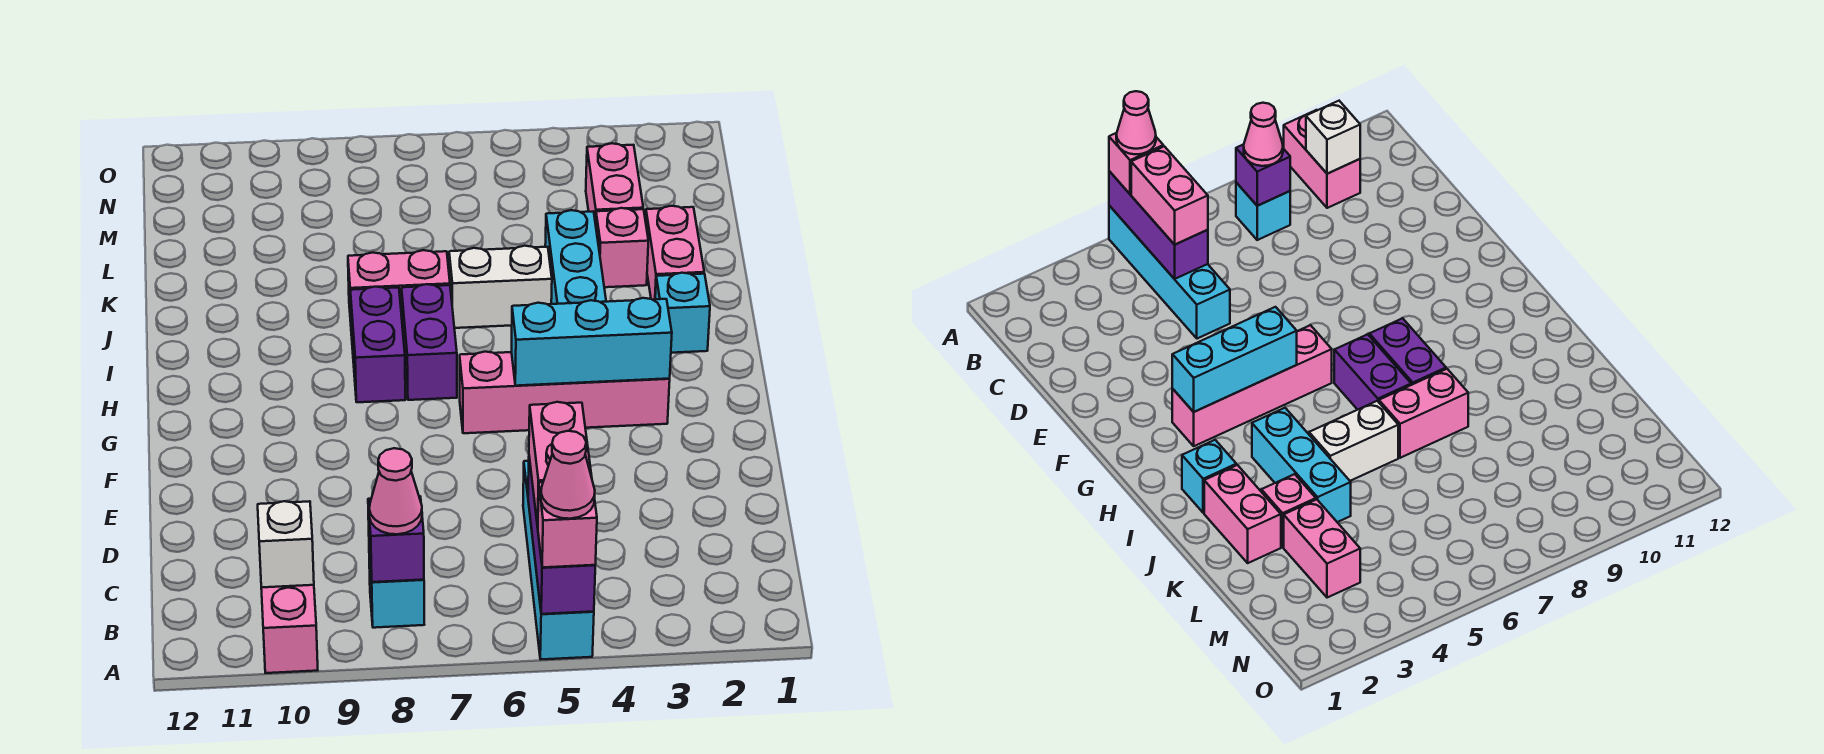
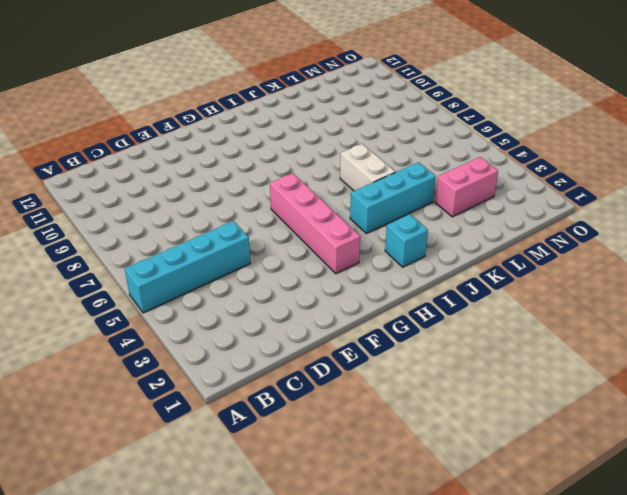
none -> pink 1x2 brick [261,585,318,673]
none -> cyan 1x1 brick [369,552,424,628]
none -> purple 1x2 brick [402,284,457,400]

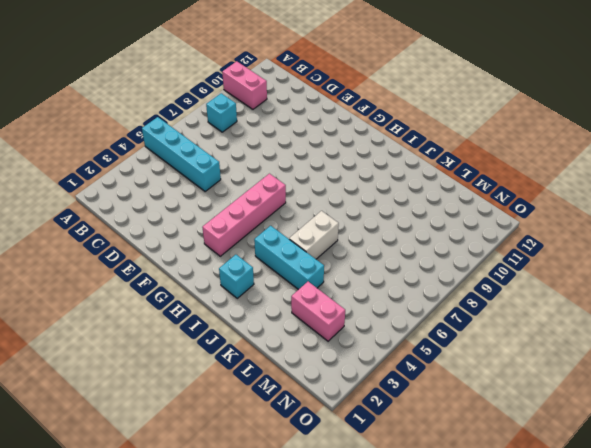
none -> purple 1x2 brick [402,284,457,400]
none -> purple 1x2 brick [350,287,405,402]
none -> pink 1x2 brick [646,206,704,300]

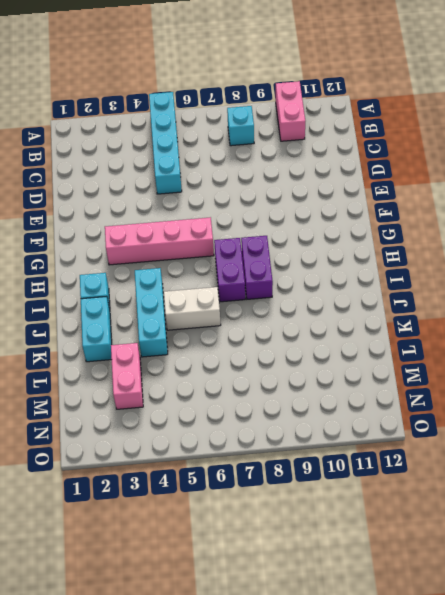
cyan 1x2 brick [81,296,112,362] -> pink 1x2 brick [646,206,704,300]
none -> pink 1x2 brick [348,250,450,322]
none -> pink 1x1 brick [595,208,648,287]
none -> purple 1x3 brick [528,457,595,614]

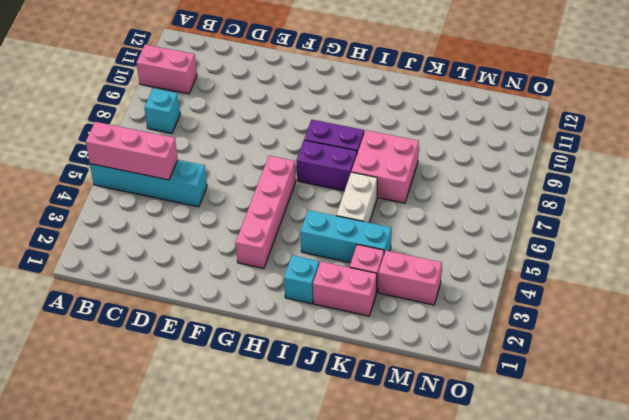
pink 1x3 brick [86,122,178,180] -> purple 1x3 brick [528,457,595,614]
pink 2x2 brick [351,130,419,203] -> pink 1x2 brick [348,250,450,322]
none -> purple 1x1 brick [368,496,424,582]
none -> white 1x1 brick [258,501,314,587]
none -> cyan 1x3 brick [512,298,672,386]

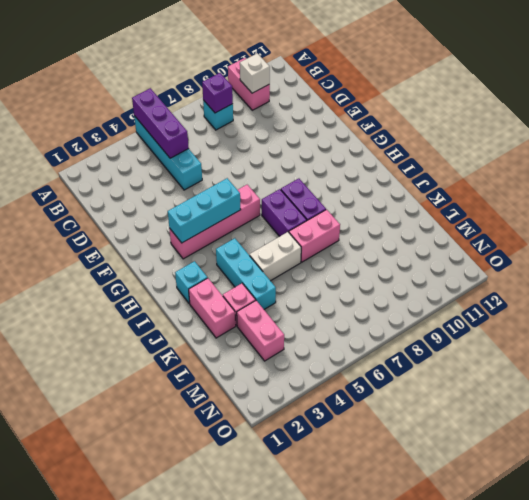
none -> pink 1x1 brick [538,482,597,567]
none -> pink 1x2 brick [529,402,592,527]
none -> pink 1x1 cone [369,448,422,534]

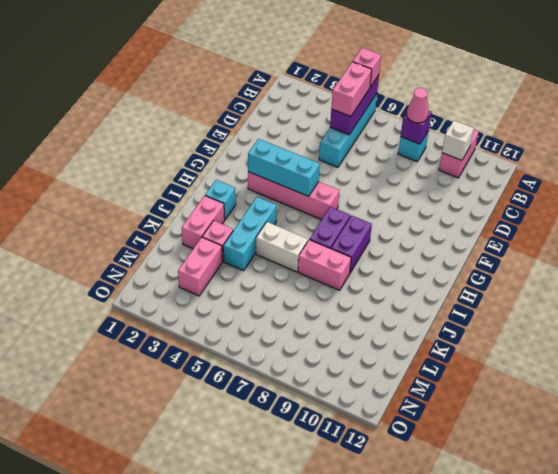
none -> pink 1x1 cone [541,431,595,519]

